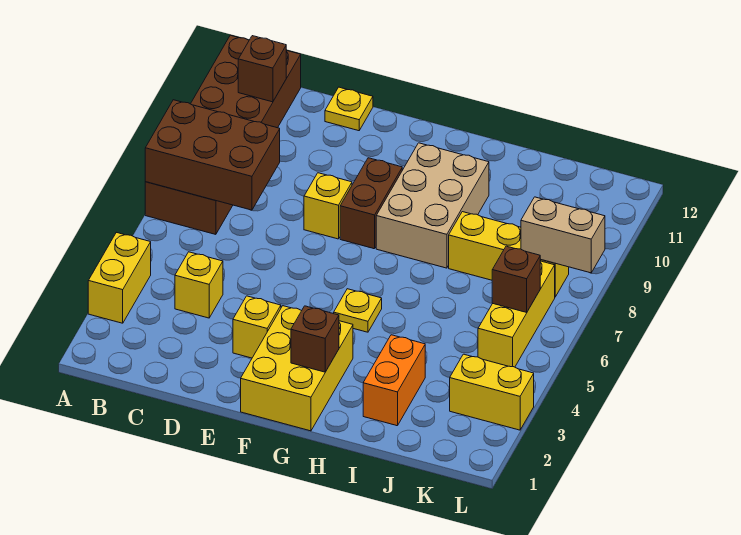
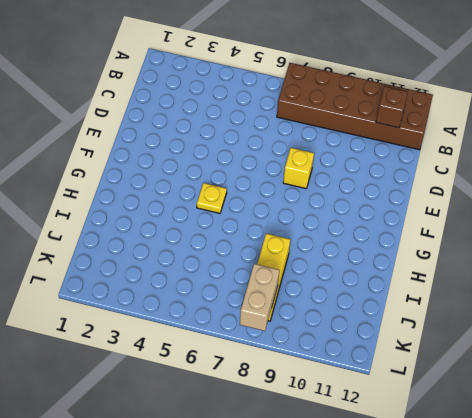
none -> yellow 1x2 brick [88,232,151,323]
none -> yellow 1x1 brick [175,252,223,318]
none -> yellow 1x1 plate [325,87,373,131]

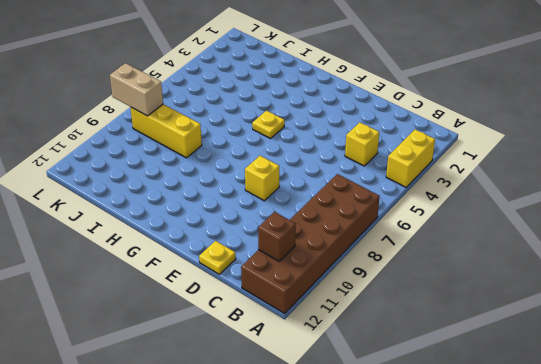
none -> yellow 1x1 brick [233,296,281,358]
none -> yellow 2x3 brick [241,306,353,431]
none -> brown 1x2 brick [340,158,402,249]

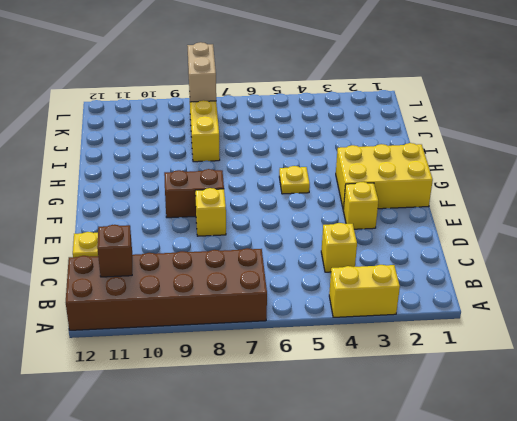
none -> tan 2x3 brick [376,143,489,268]
none -> orange 1x2 brick [363,335,425,426]
none -> yellow 1x2 brick [450,354,534,430]

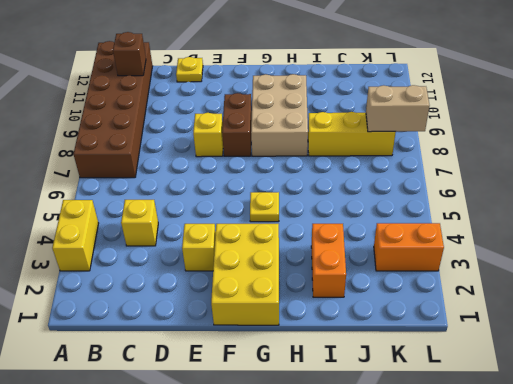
orange 1x2 brick [374,223,444,271] -> yellow 1x2 brick [450,354,534,430]
none -> yellow 1x3 brick [478,261,555,367]
none -> brown 2x3 brick [145,100,280,210]
none -> brown 1x1 brick [291,306,339,372]

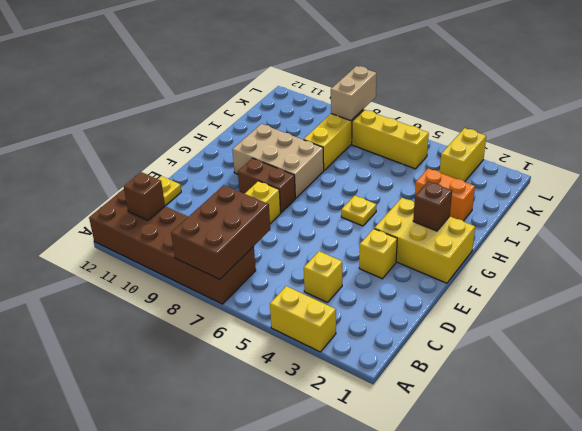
none -> brown 1x1 brick [492,246,541,312]

